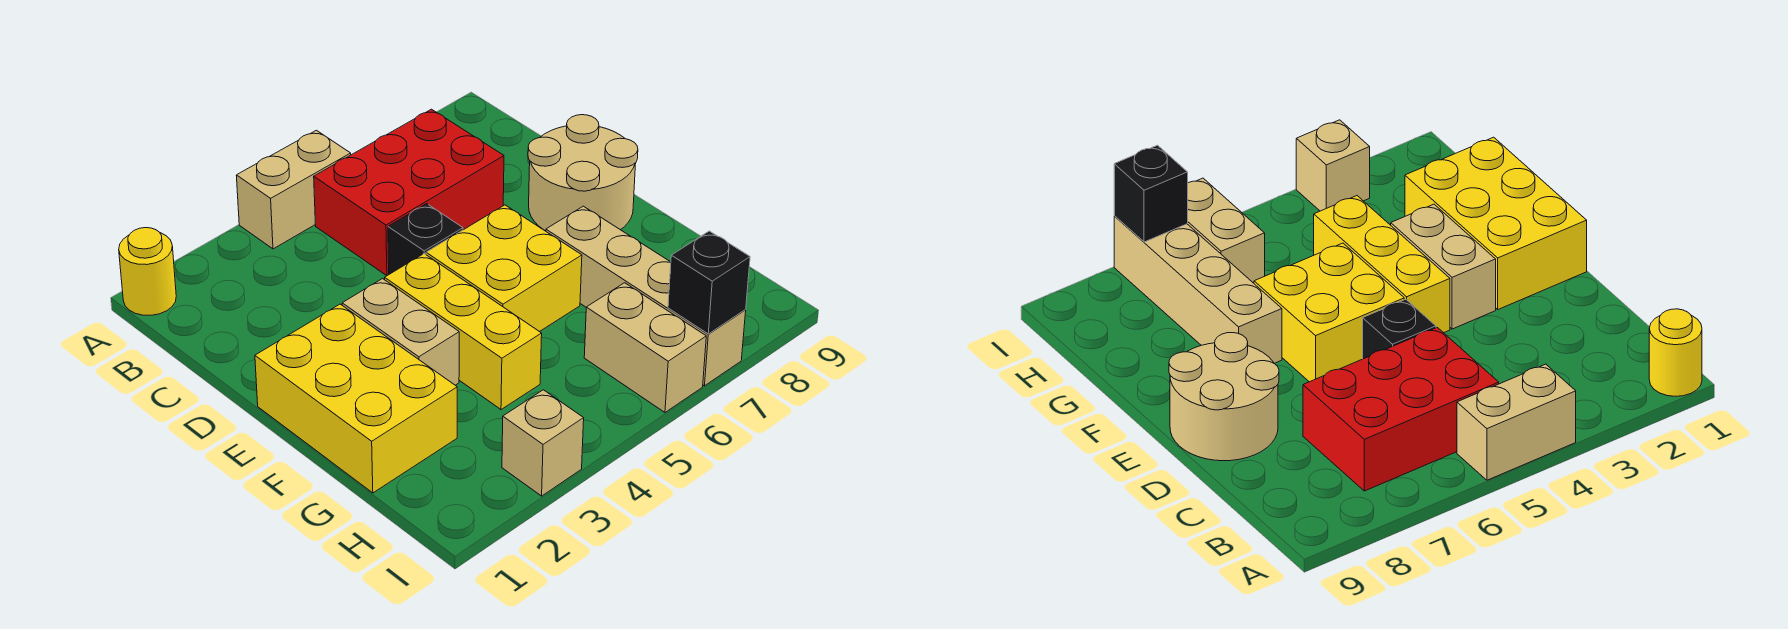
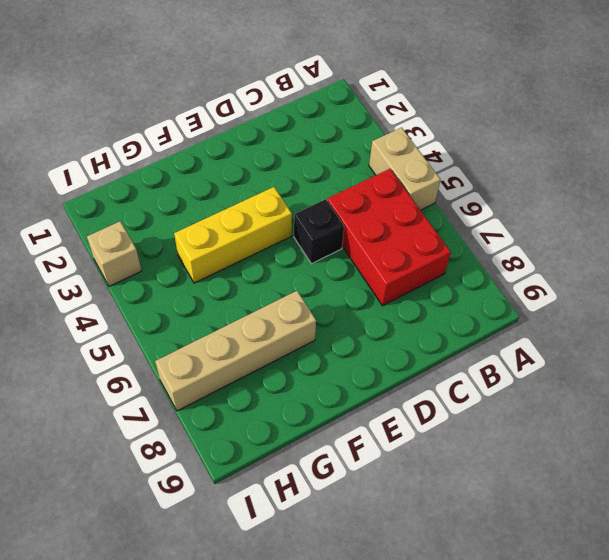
none -> yellow 1x1 round brick [119,228,176,315]
none -> tan 2x2 round brick [528,115,638,231]
none -> yellow 2x3 brick [255,304,457,493]

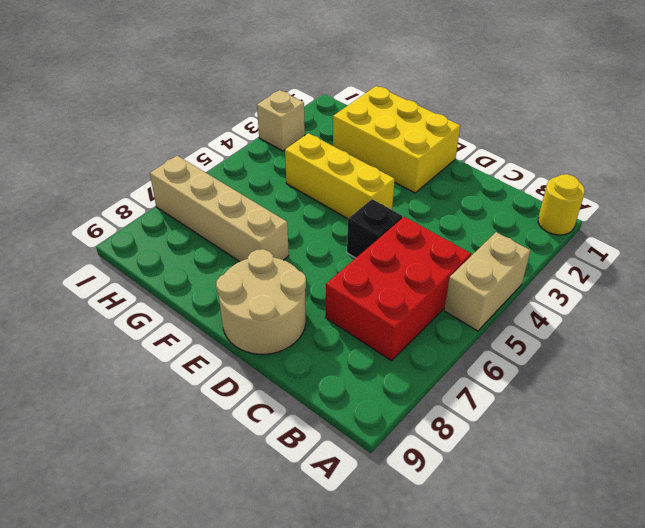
none -> tan 1x2 brick [342,279,459,385]
none -> yellow 2x2 brick [426,205,582,332]
none -> tan 1x2 brick [584,283,706,412]

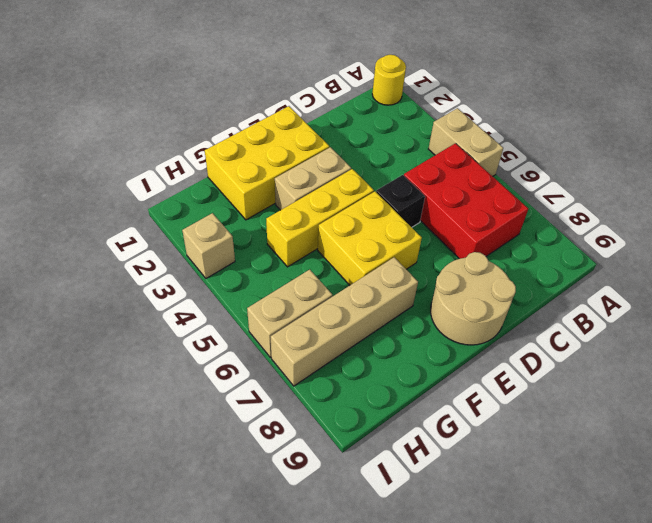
none -> black 1x1 brick [668,231,750,334]

